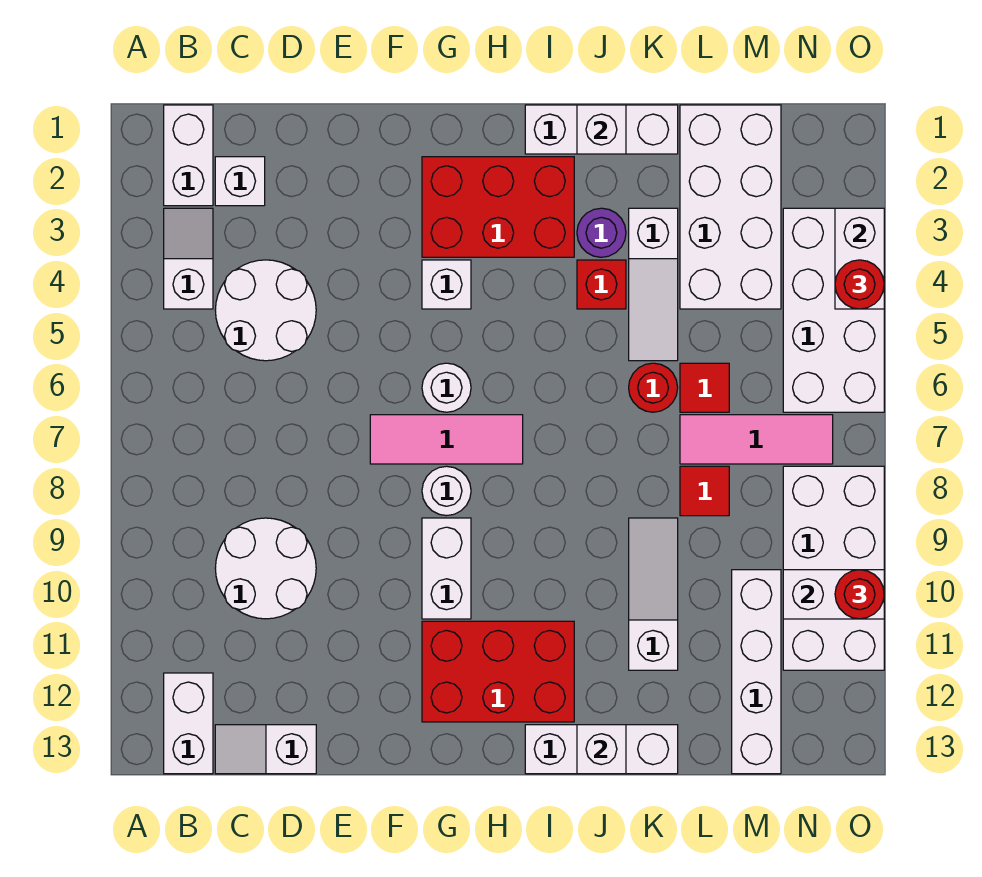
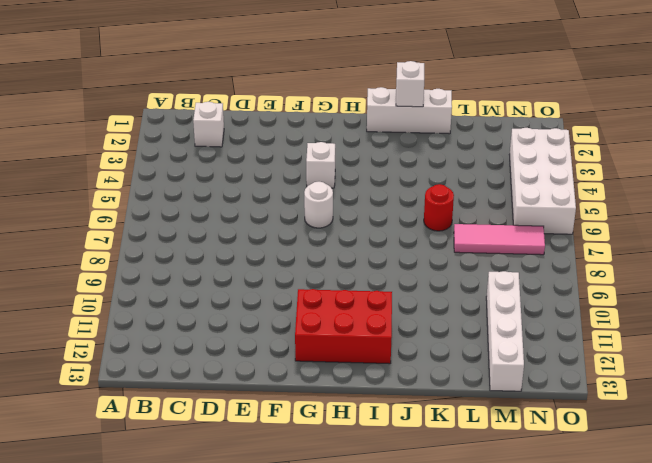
none -> white 1x2 brick [164,105,213,206]
none -> white 1x2 slope [164,208,213,309]
none -> white 1x2 brick [164,673,213,774]
none -> white 2x2 round brick [215,260,316,361]

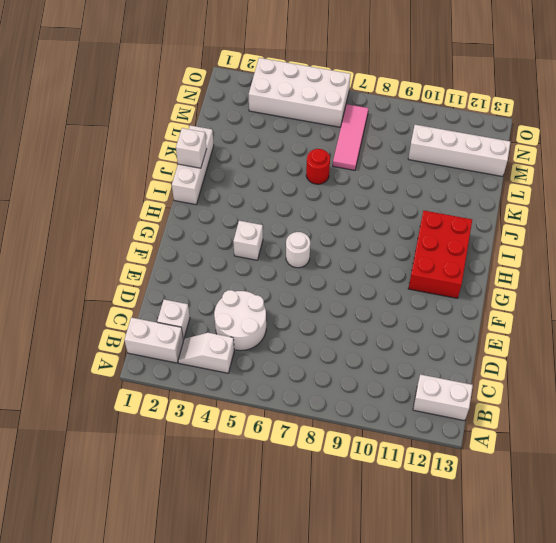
none -> white 2x2 round brick [215,518,316,619]
none -> white 1x2 slope [215,725,316,774]
none -> pink 1x3 tile [370,415,523,464]
none -> red 2x3 brick [422,157,574,257]

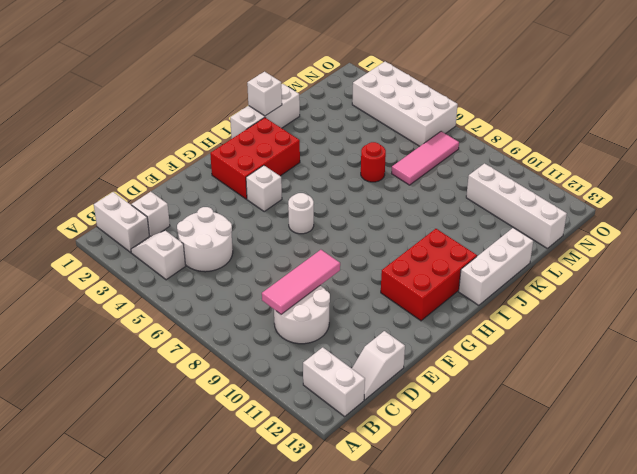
pink 1x3 tile [262,250,340,314] -> pink 1x3 tile moved to [370,415,523,464]
none -> white 1x1 round brick [422,466,471,516]
none -> white 1x2 brick [422,518,471,619]
none -> purple 1x1 round brick [577,208,626,257]
none -> red 1x1 brick [577,260,626,309]

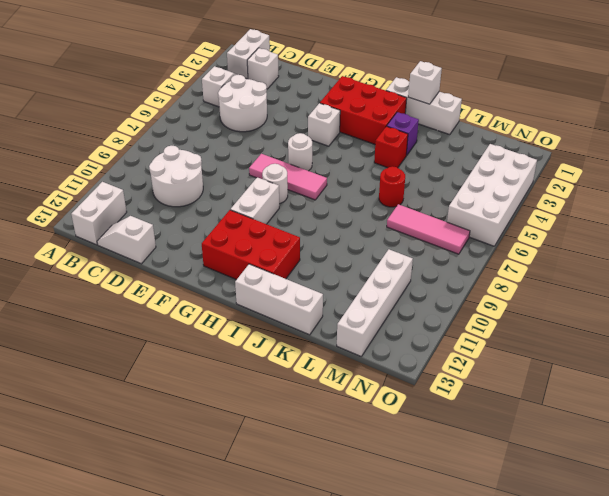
purple 1x1 brick [387,112,419,155] -> purple 1x1 round brick [577,208,626,257]
none -> white 1x3 slope [629,208,678,361]
none -> white 1x3 slope [629,518,678,670]
none -> white 2x4 brick [680,105,781,309]
none -> red 1x1 tile [680,363,729,412]

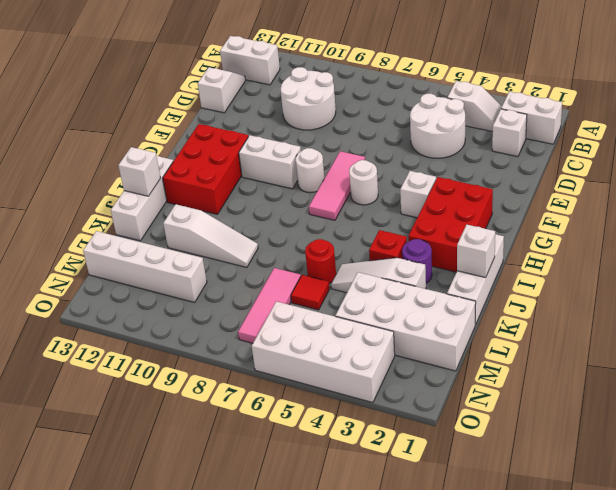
none -> red 1x1 tile [680,466,729,516]
none -> white 2x4 brick [783,466,884,670]
none -> white 1x2 brick [783,570,884,619]
none -> white 1x2 brick [835,208,884,309]

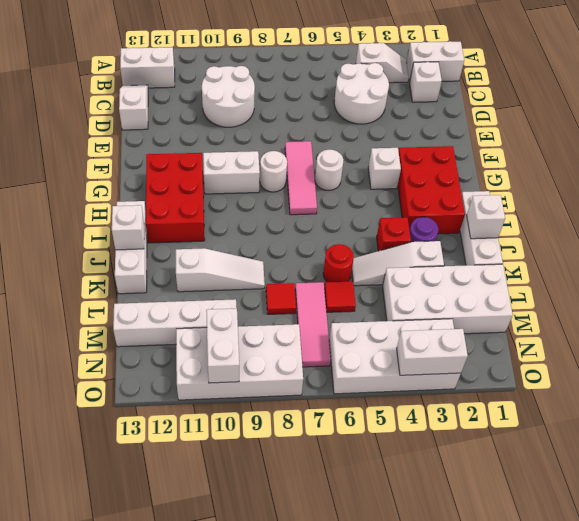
none -> red 1x1 round brick [835,260,884,309]
none -> red 1x1 round brick [835,570,884,619]

